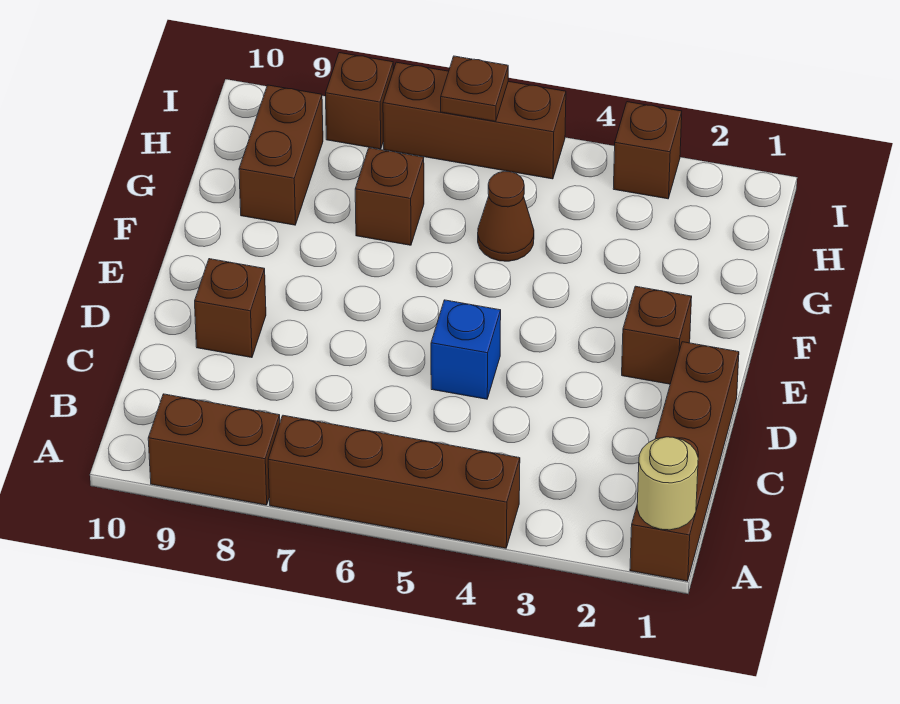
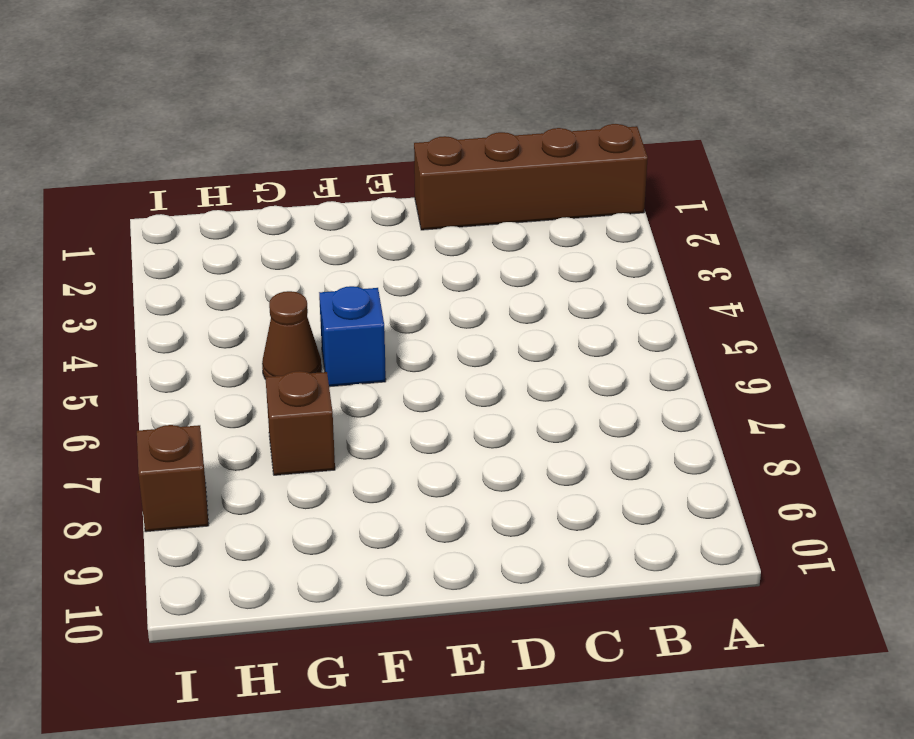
blue 1x1 brick [319,286,386,387] -> blue 1x1 brick moved to [431,300,501,399]
none -> brown 1x4 brick [268,415,520,548]
none -> brown 1x2 brick [148,394,280,505]
none -> brown 1x1 brick [195,259,266,358]

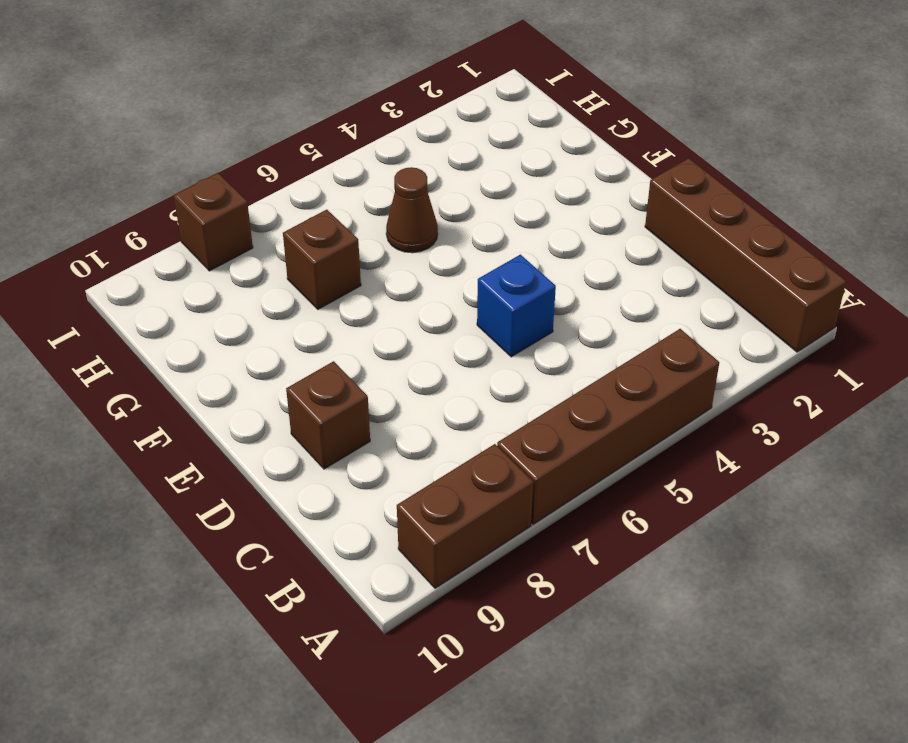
none -> brown 1x1 brick [622,286,692,384]
none -> brown 1x2 brick [239,85,323,225]
none -> brown 1x1 brick [613,102,682,199]

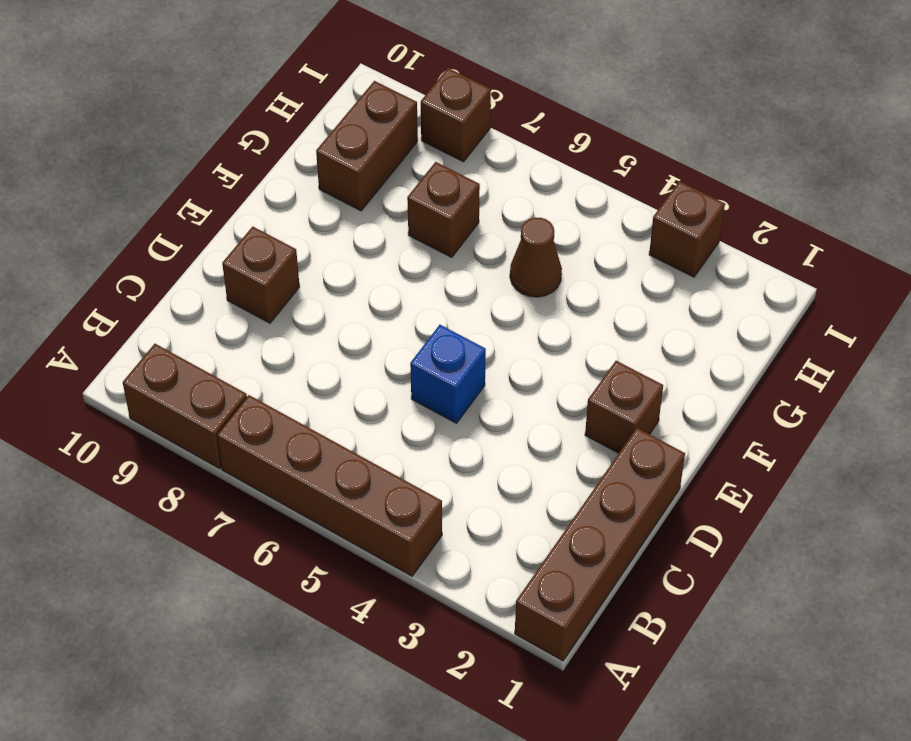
none -> brown 1x3 brick [383,62,566,179]
none -> tan 1x1 round brick [637,437,698,530]
none -> brown 1x1 plate [441,56,508,121]

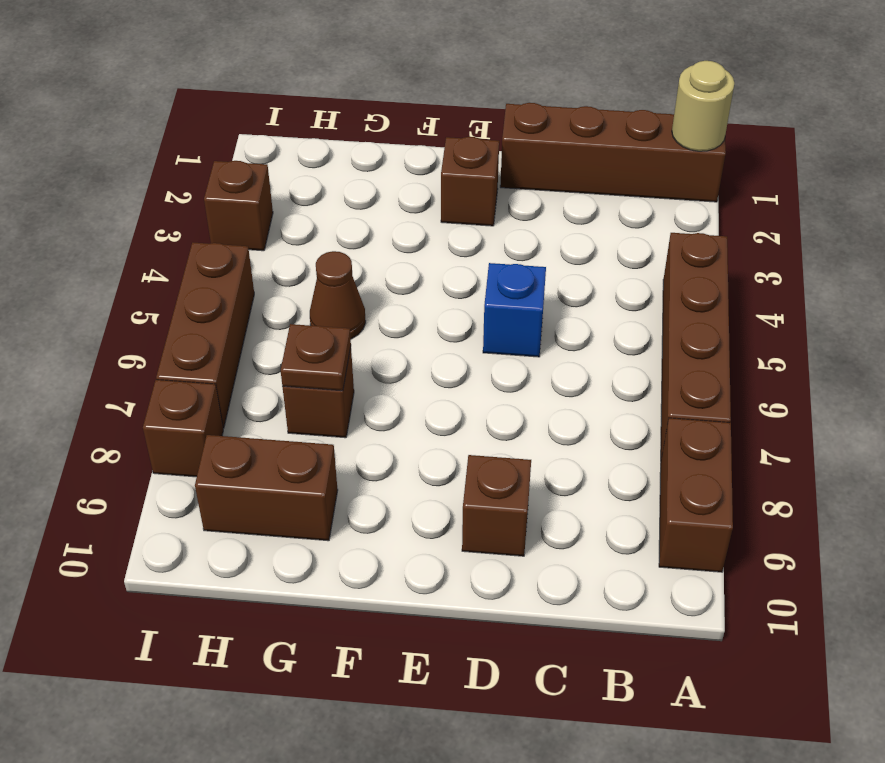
brown 1x1 plate [281,324,351,391] -> brown 1x1 plate moved to [441,56,508,121]

